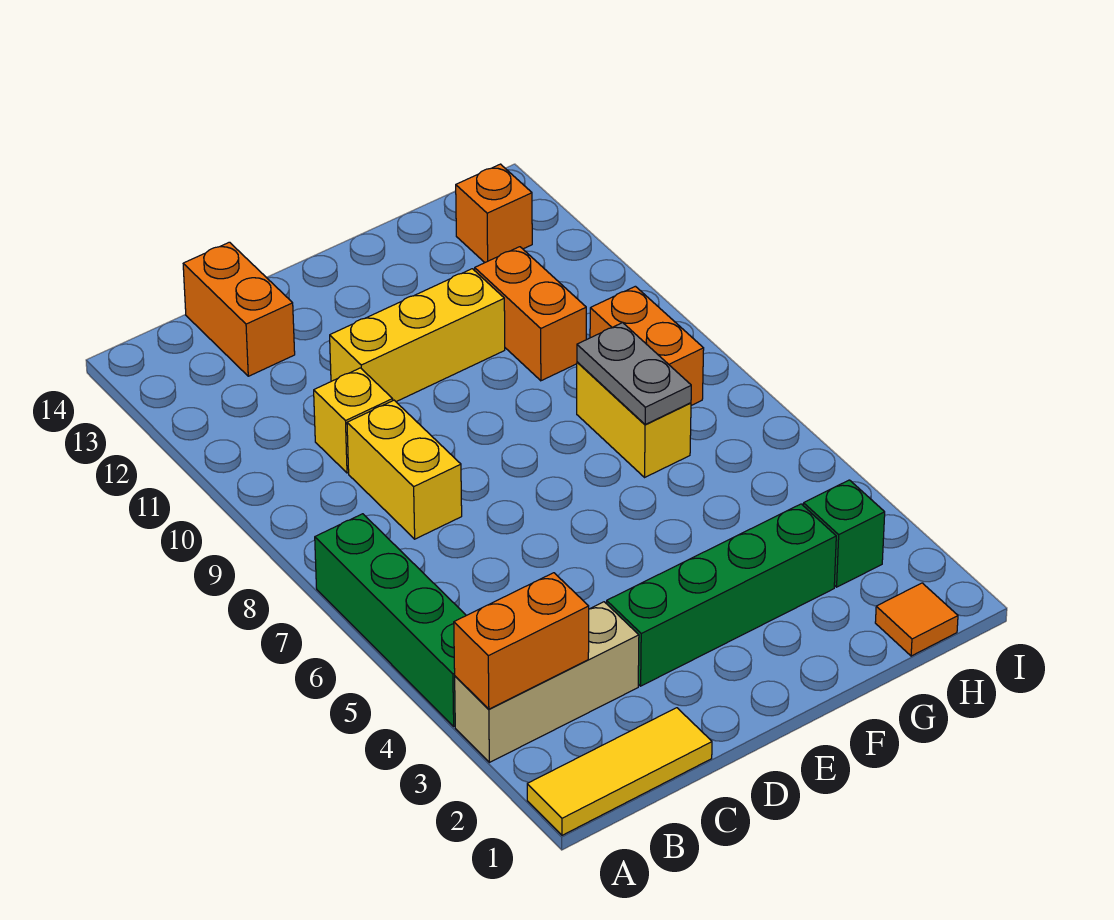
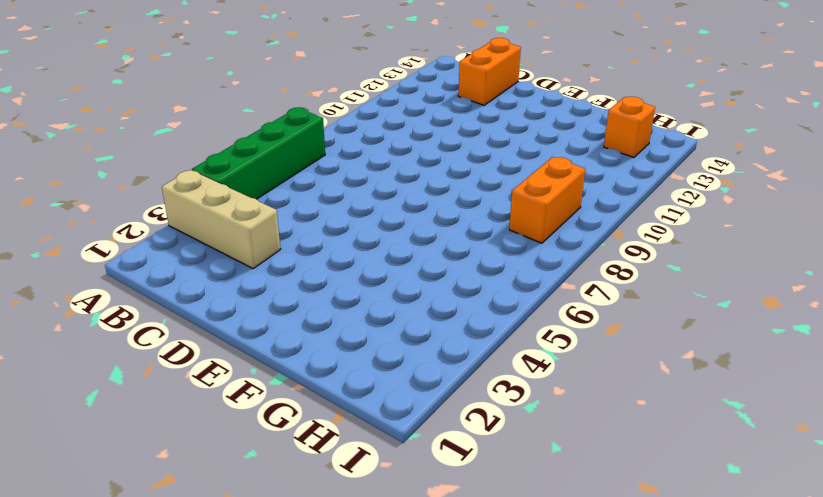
none -> yellow 1x3 tile [527,708,712,835]
none -> yellow 1x2 brick [347,400,462,539]
none -> yellow 1x1 brick [314,368,393,473]

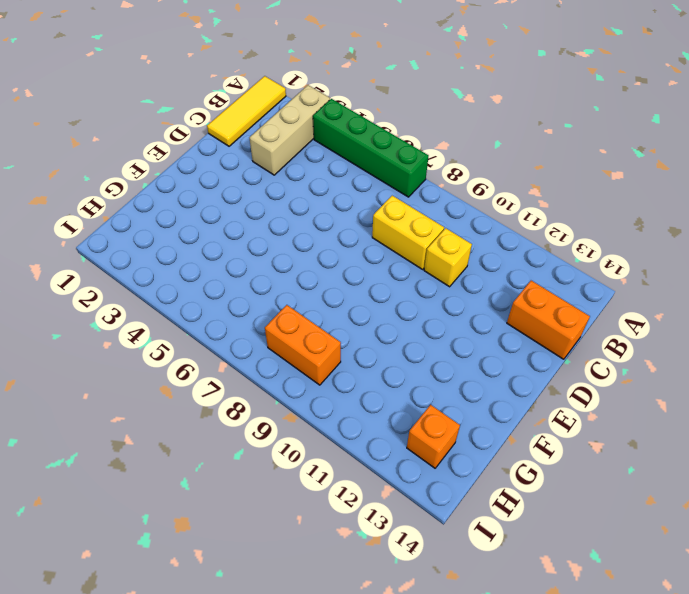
none -> green 1x4 brick [607,504,836,686]
none -> yellow 1x3 brick [330,269,505,402]
none -> yellow 1x2 brick [577,362,691,477]

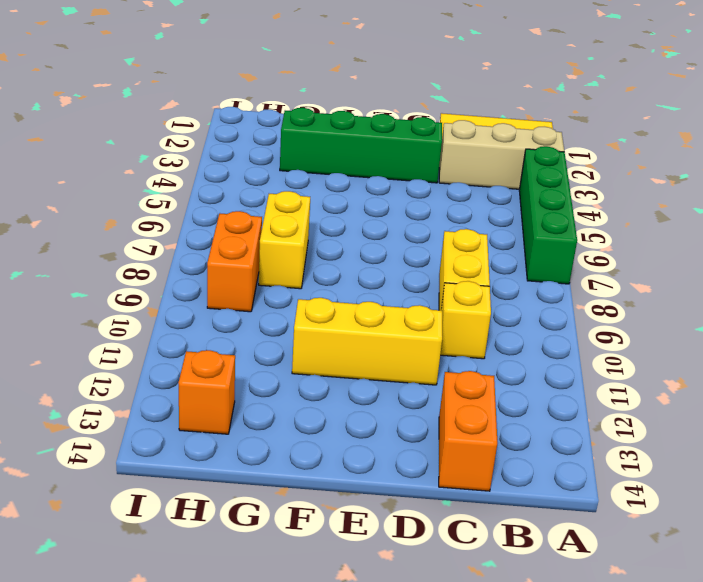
none -> orange 1x2 brick [475,247,586,381]
none -> orange 1x1 tile [875,583,958,656]
none -> green 1x1 brick [803,480,885,587]

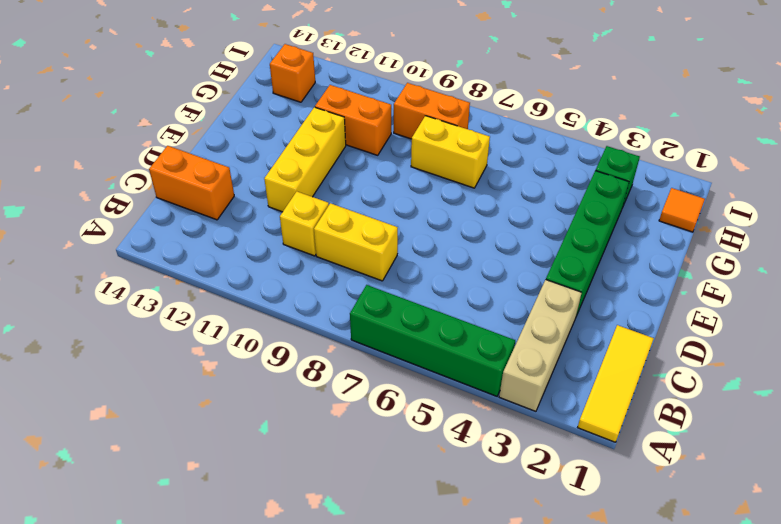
none -> orange 1x2 brick [454,573,589,709]
none -> grey 1x2 plate [577,323,691,424]

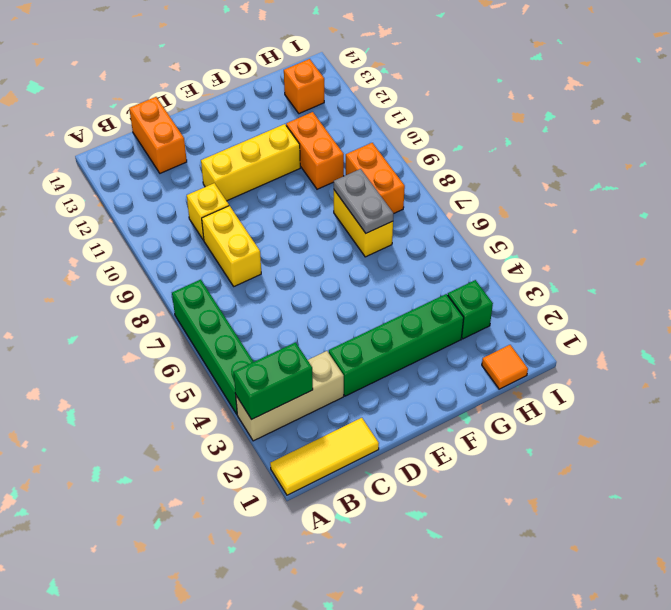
green 1x2 brick [234,342,313,420] -> orange 1x2 brick [454,573,589,709]

